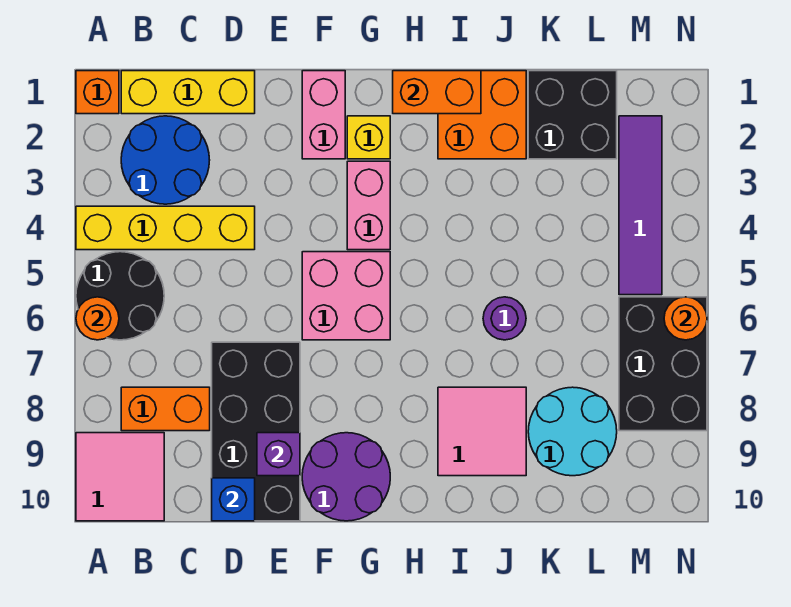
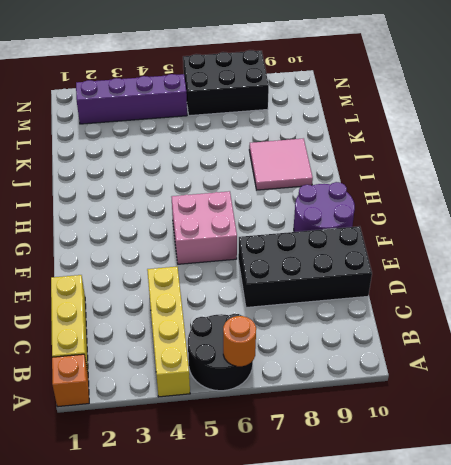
purple 1x4 brick [76,74,187,124] -> purple 1x4 tile [619,116,662,295]
none -> pink 2x2 tile [76,433,164,521]
none -> blue 2x2 round brick [121,116,210,204]
none -> orange 1x2 brick [121,387,210,431]

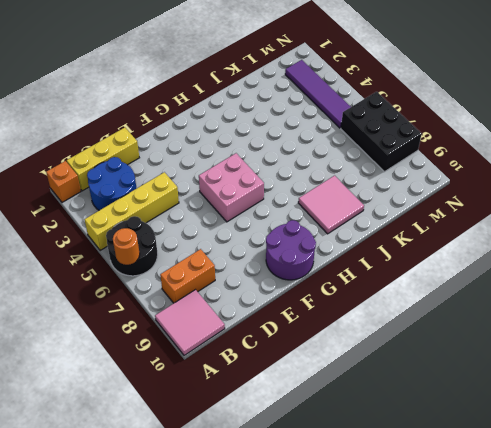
none -> black 2x4 brick [212,342,300,521]
none -> pink 1x2 brick [302,71,345,159]
none -> yellow 1x1 brick [347,116,390,159]

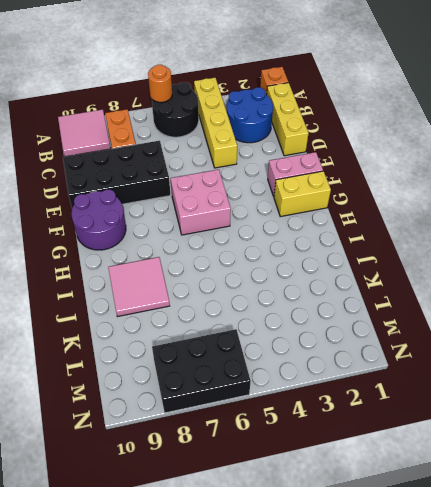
yellow 1x2 brick [274,171,331,217] -> yellow 1x1 brick [347,116,390,159]
none -> pink 1x2 brick [347,161,390,250]
none -> orange 2x2 brick [438,71,526,159]
none -> purple 1x1 round brick [483,297,526,340]

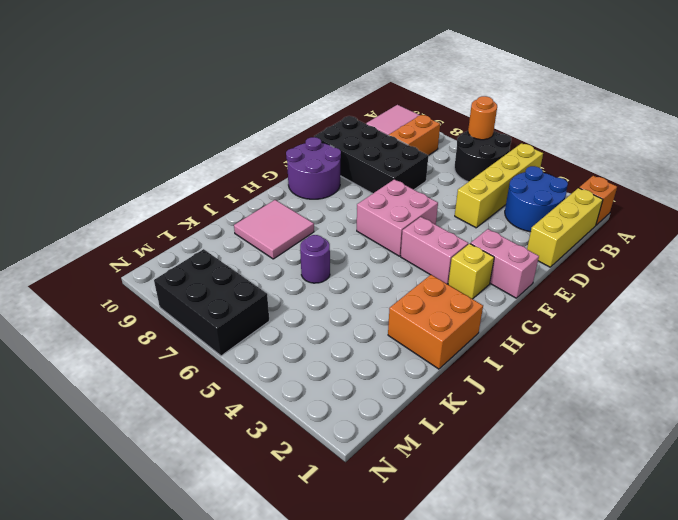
none -> black 2x2 brick [528,71,617,159]
none -> cyan 2x2 round brick [528,387,617,476]
none -> purple 1x4 tile [619,116,662,295]

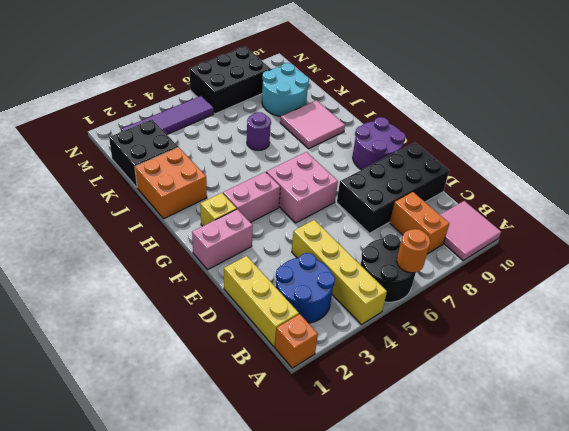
none -> blue 1x1 brick [212,478,255,521]
none -> purple 1x1 brick [257,433,300,476]
none -> orange 1x2 brick [393,71,481,114]

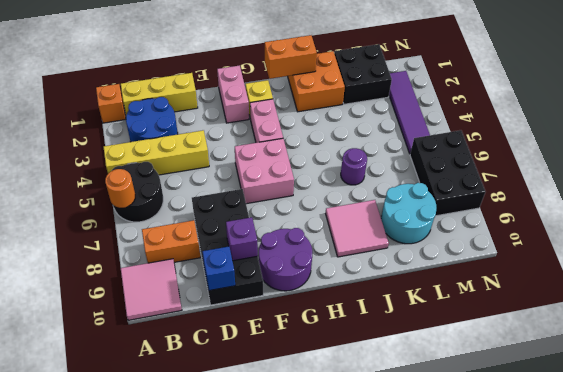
none -> orange 1x1 round brick [664,297,707,340]

